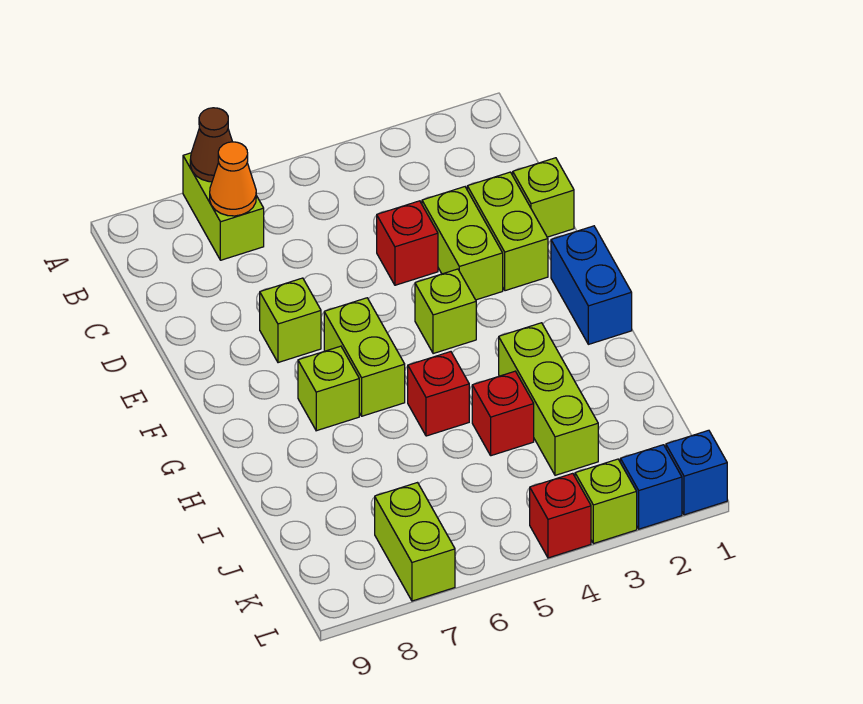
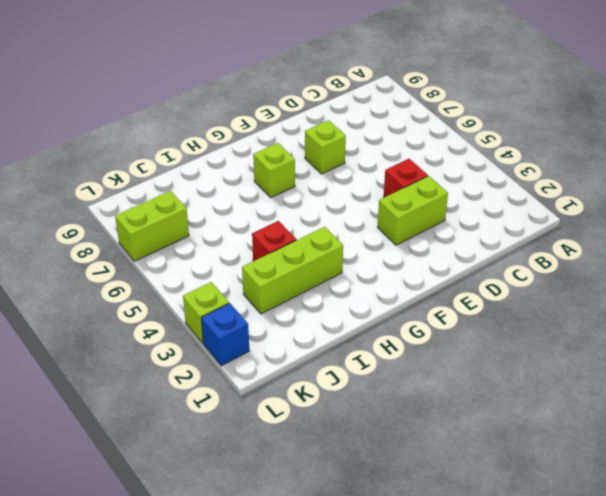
none -> lime 1x2 brick [183,153,264,260]
none -> lime 1x1 brick [513,158,574,237]
none -> lime 1x2 brick [467,172,548,291]

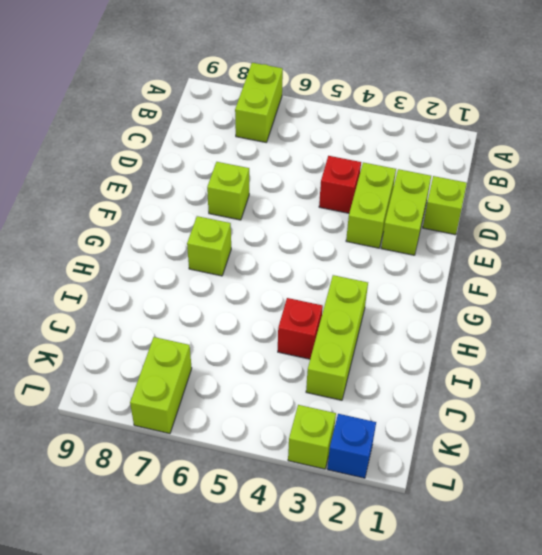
none -> blue 1x2 brick [551,226,632,344]
none -> lime 1x1 brick [415,269,476,354]
none -> lime 1x2 brick [324,298,405,416]

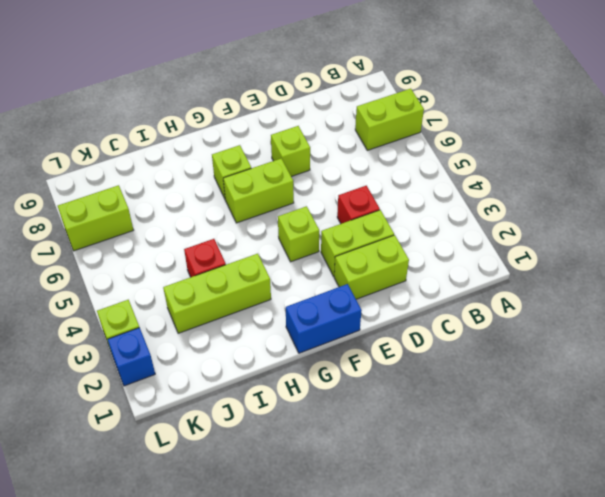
none -> lime 1x1 brick [513,158,574,237]
none -> red 1x1 brick [408,352,469,436]
none -> blue 1x1 brick [666,430,727,515]

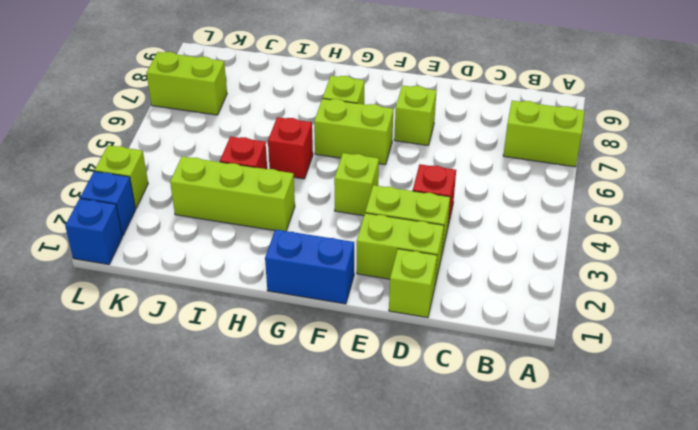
none -> red 1x1 brick [530,473,591,558]
none -> brown 1x1 cone [190,108,232,182]
none -> orange 1x1 cone [210,142,256,216]

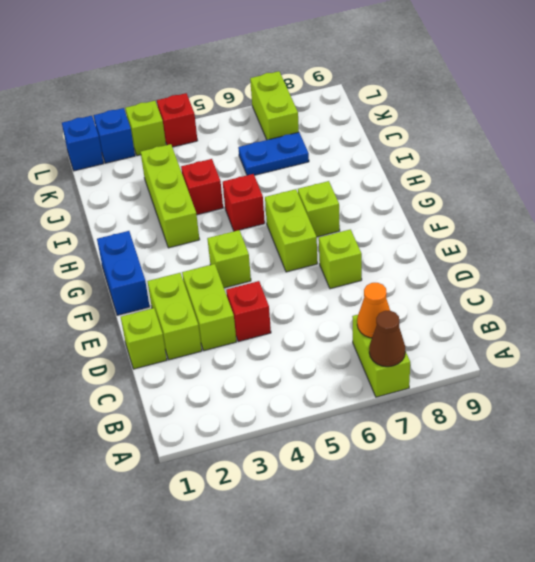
blue 1x2 plate [238,132,309,175] -> none

